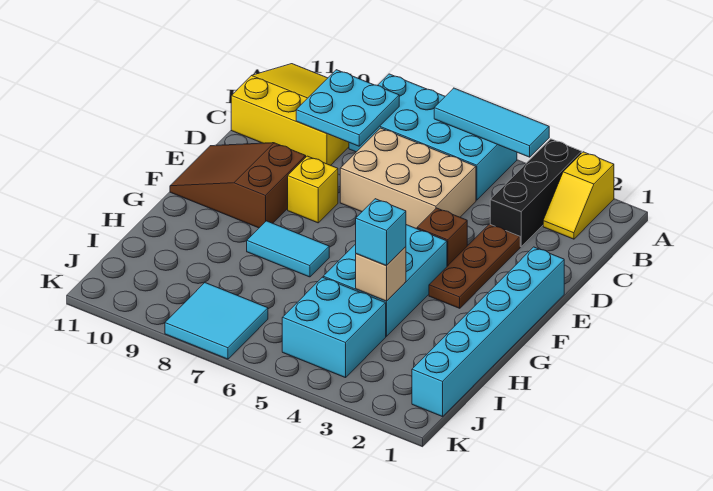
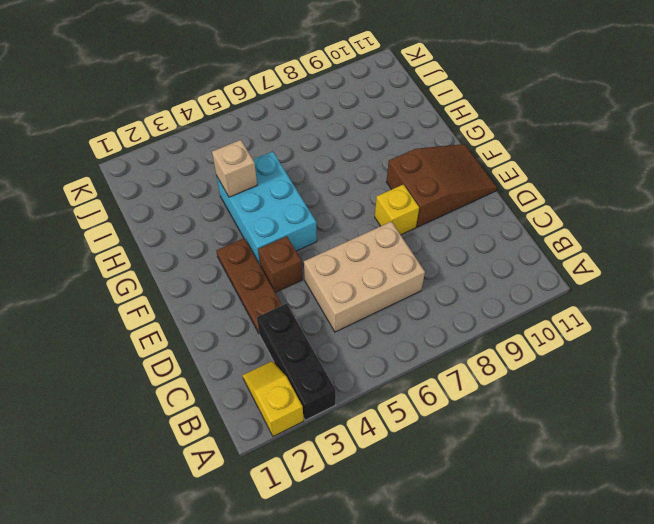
none -> cyan 2x4 brick [349,74,517,200]
none -> yellow 3x3 slope [231,64,349,165]
none -> cyan 1x6 brick [412,247,564,417]

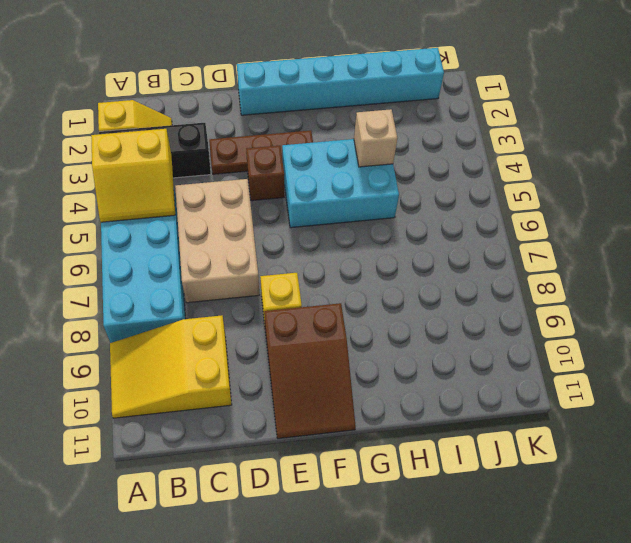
yellow 2x2 slope [91,129,175,222] -> cyan 1x3 tile [434,88,549,157]
yellow 2x3 slope [110,315,232,418] -> yellow 3x3 slope [231,64,349,165]
none -> cyan 1x2 tile [247,221,329,277]
none -> cyan 2x2 brick [282,277,386,378]
none -> cyan 2x2 tile [165,283,268,359]

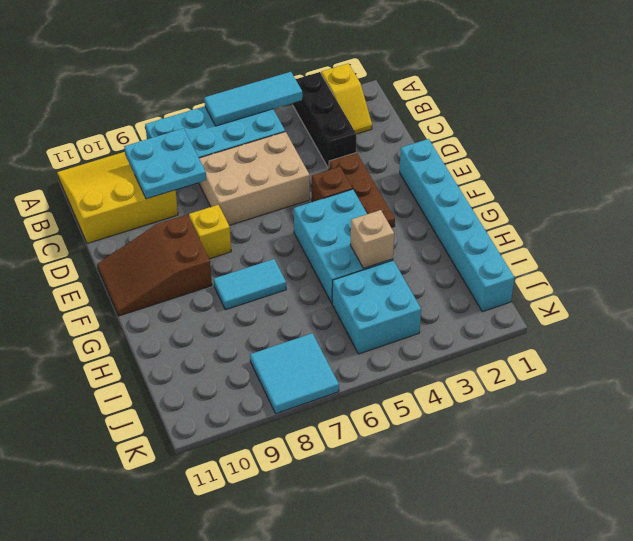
none -> cyan 1x1 brick [356,199,406,266]

